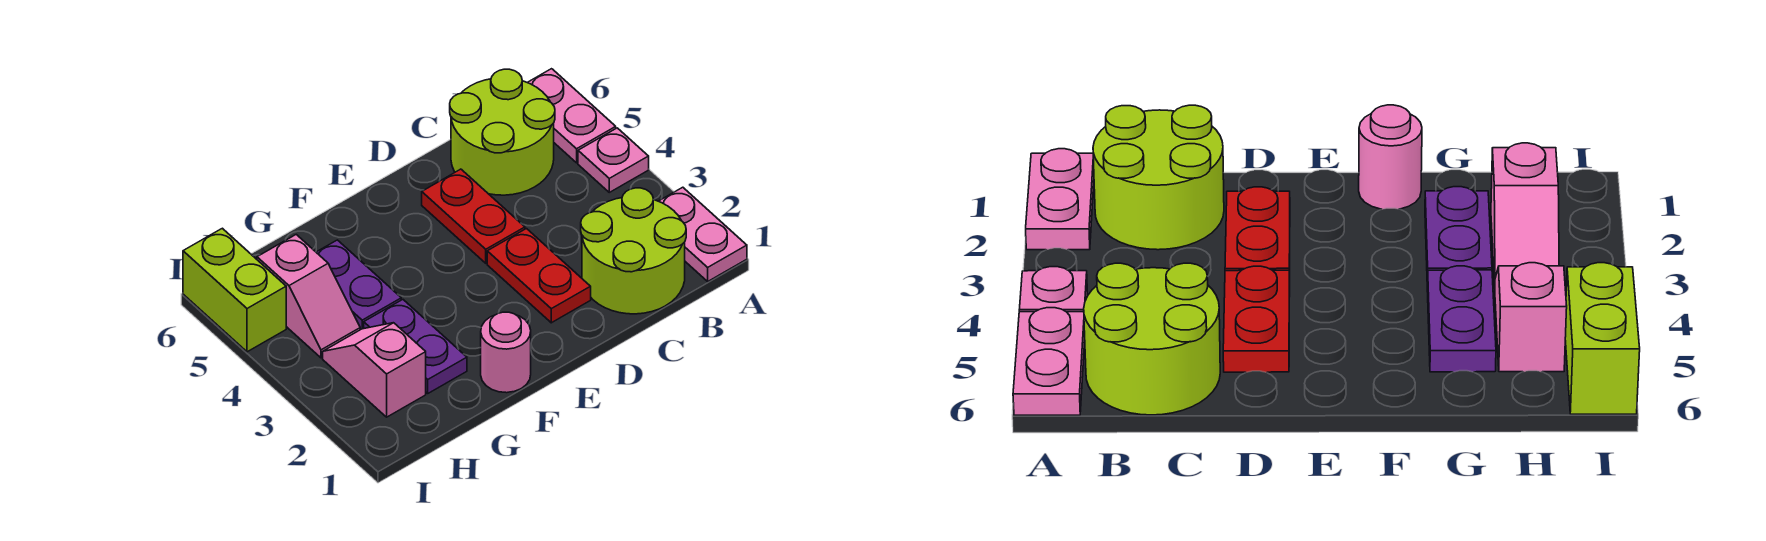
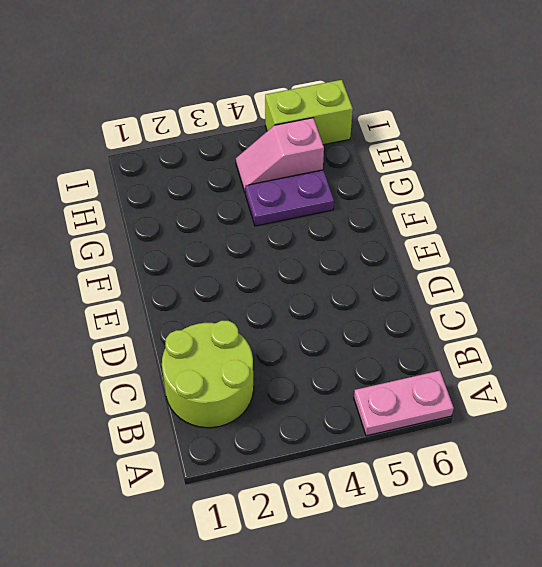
none -> pink 1x2 plate [659,187,747,281]
none -> pink 1x1 plate [578,128,649,192]
none -> lime 2x2 round brick [450,69,555,195]

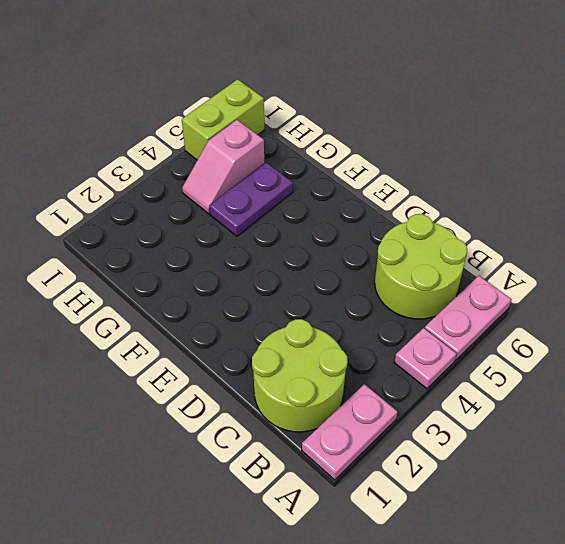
none -> red 1x2 plate [487,229,591,323]
none -> red 1x2 plate [422,169,525,263]
none -> pink 1x1 round brick [481,312,531,393]

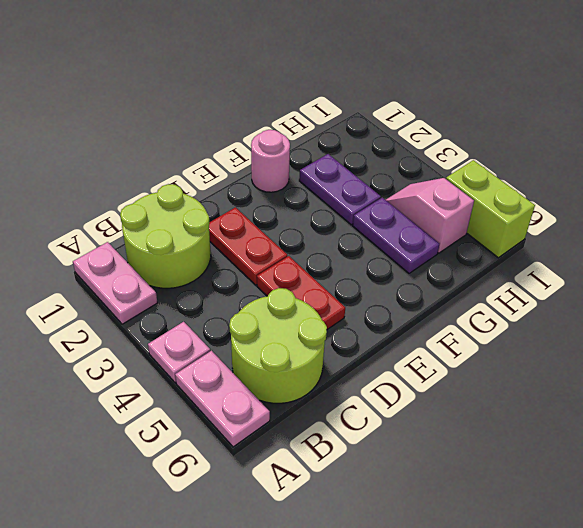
none -> pink 1x2 slope [323,323,426,417]

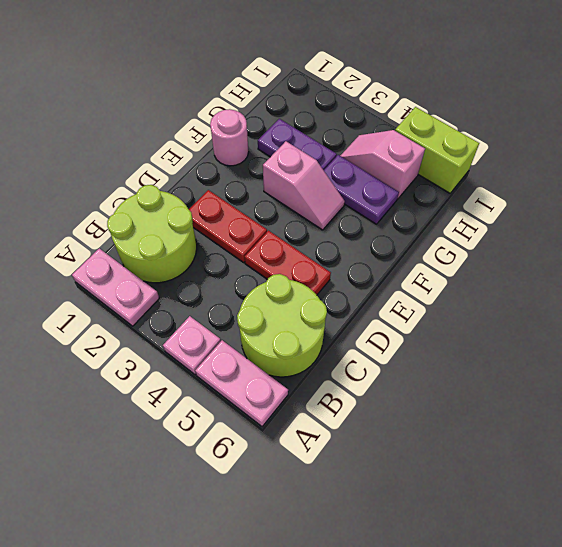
pink 1x2 slope [263,141,345,230] -> pink 1x2 slope moved to [323,323,426,417]

